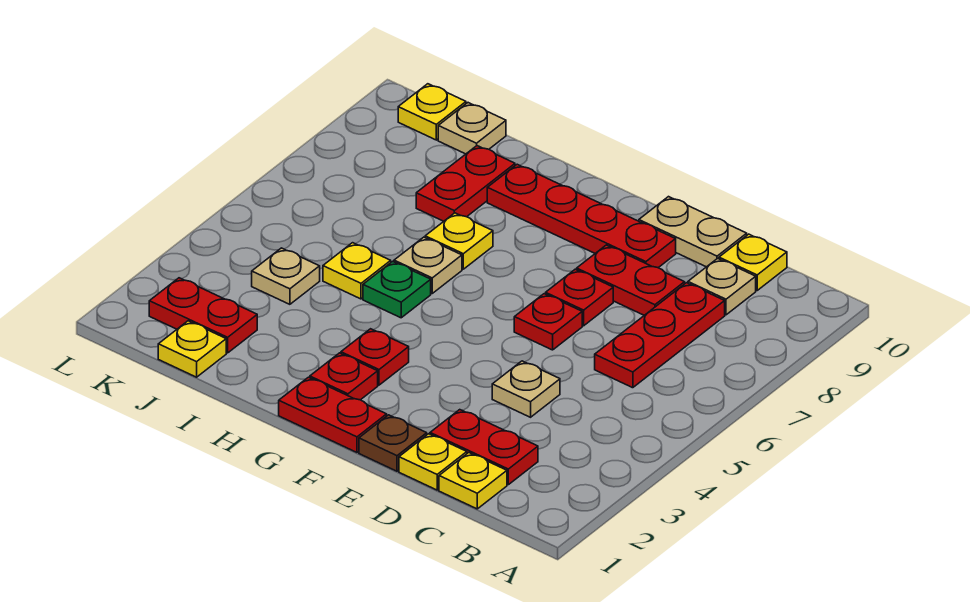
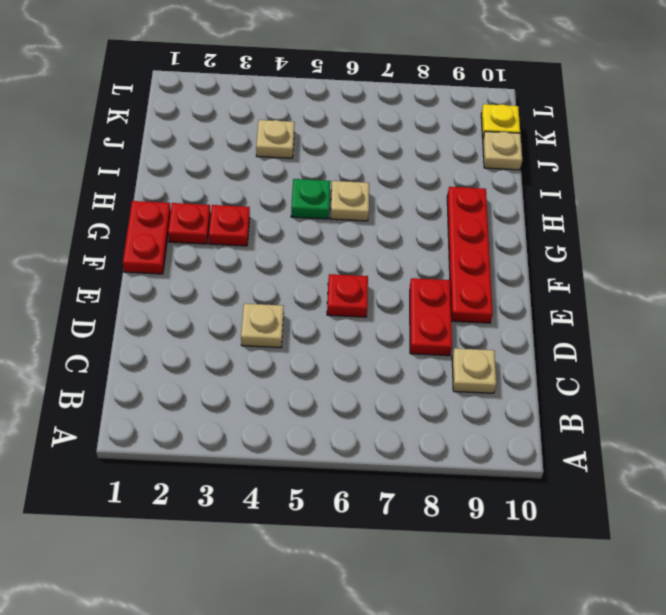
none -> yellow 1x1 plate [439,453,507,509]
none -> red 1x2 plate [430,410,538,485]
none -> red 1x3 plate [595,283,725,388]

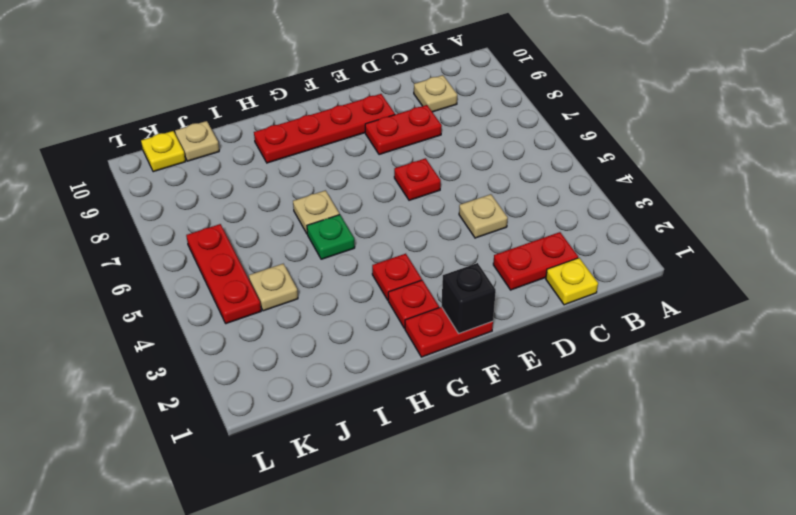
black 1x1 brick [441,263,496,333] -> none
red 1x3 plate [186,224,261,324] -> red 1x3 plate moved to [595,283,725,388]
none -> yellow 1x1 plate [719,234,787,290]
none -> yellow 1x1 plate [399,434,467,490]
none -> tan 1x2 plate [639,197,747,267]

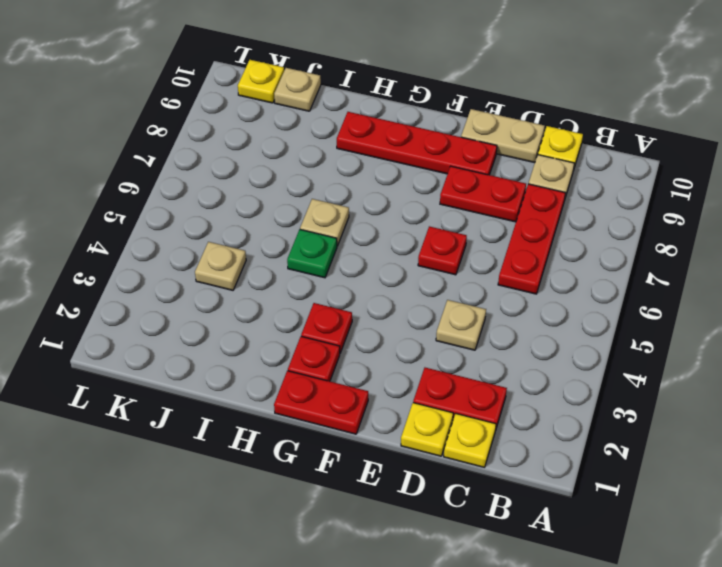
none -> brown 1x1 plate [359,415,427,471]
none -> red 1x1 plate [546,269,613,326]
none -> yellow 1x1 plate [425,213,493,269]

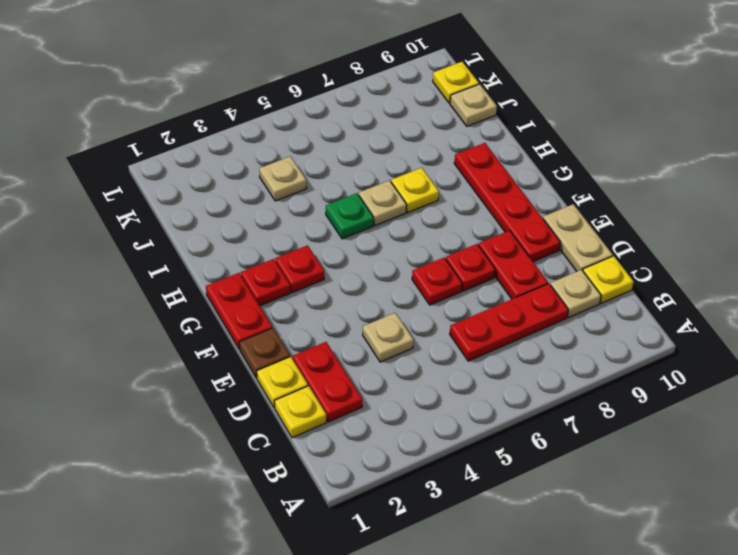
none -> yellow 1x1 plate [323,243,391,299]
none -> red 1x2 plate [416,146,515,221]
none -> yellow 1x1 plate [158,321,226,377]

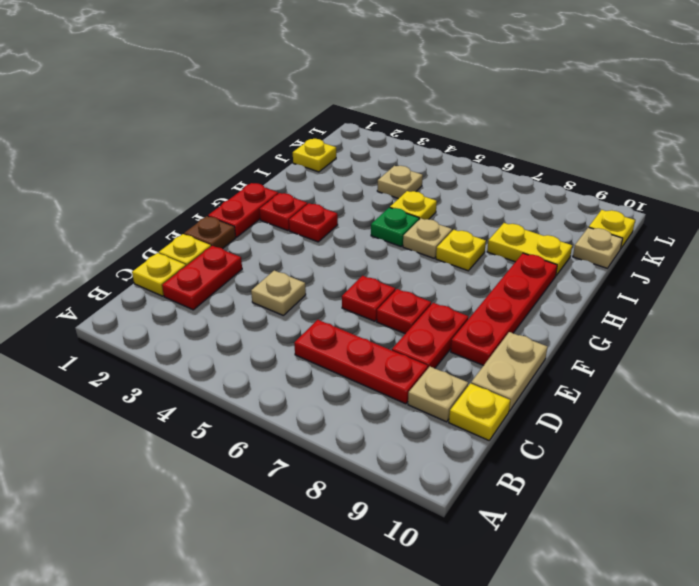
yellow 1x2 plate [487,223,572,275] -> red 1x2 plate [416,146,515,221]
none -> red 1x2 plate [149,278,257,353]

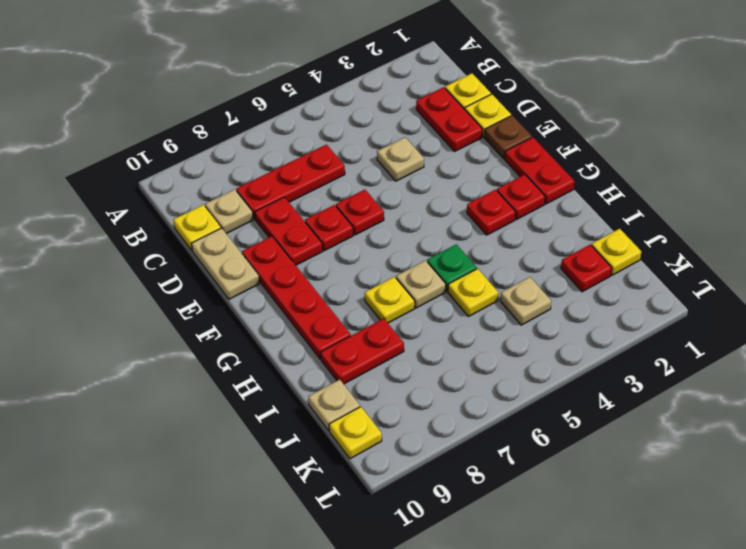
red 1x1 plate [561,245,612,292] -> red 1x2 plate [149,278,257,353]

